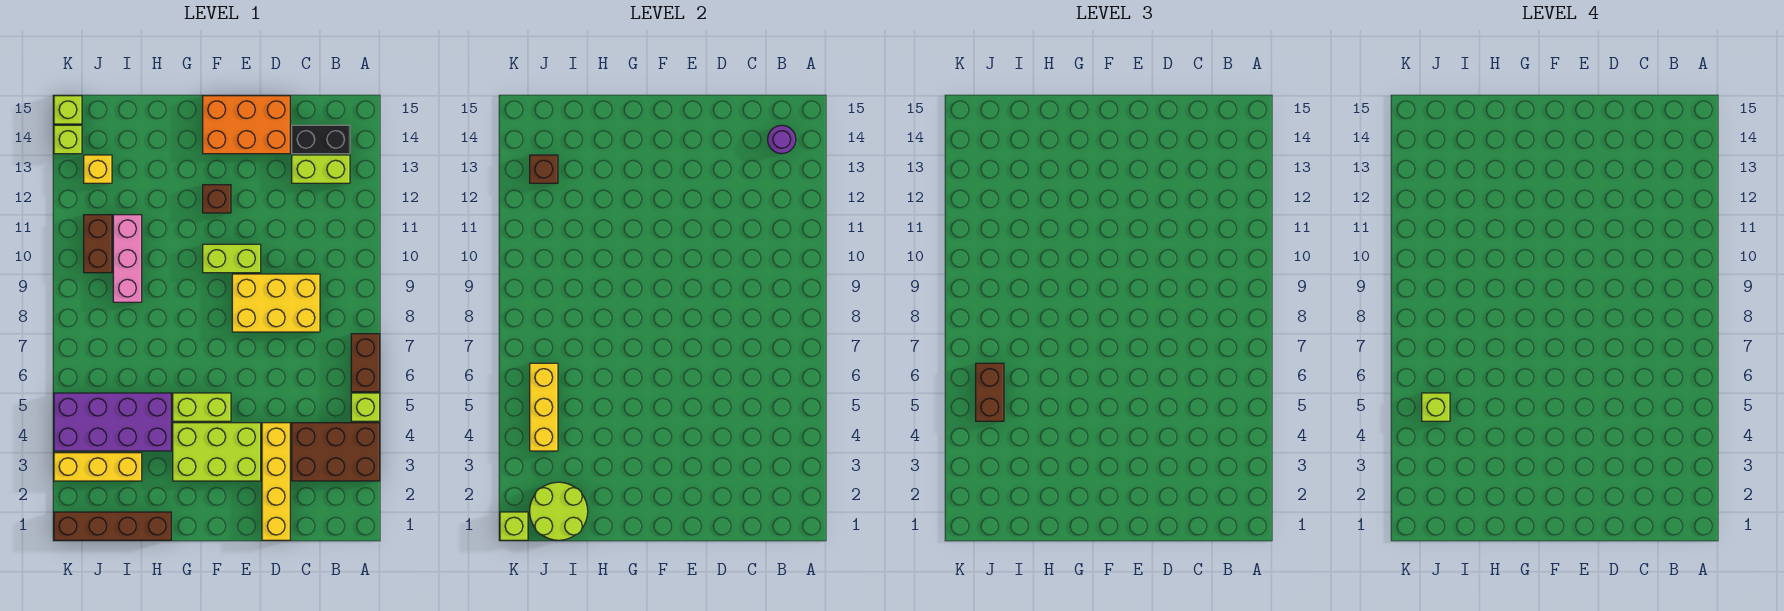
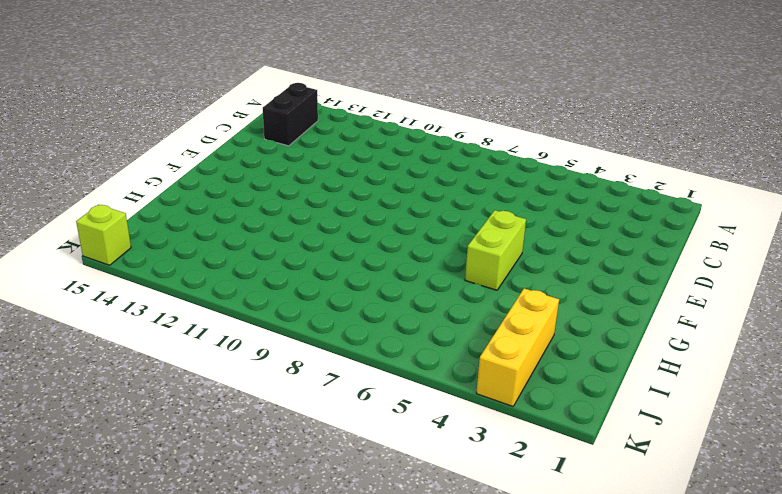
none -> brown 2x3 brick [292,423,380,481]
none -> lime 1x1 brick [351,393,380,421]
none -> brown 1x2 brick [351,334,380,392]

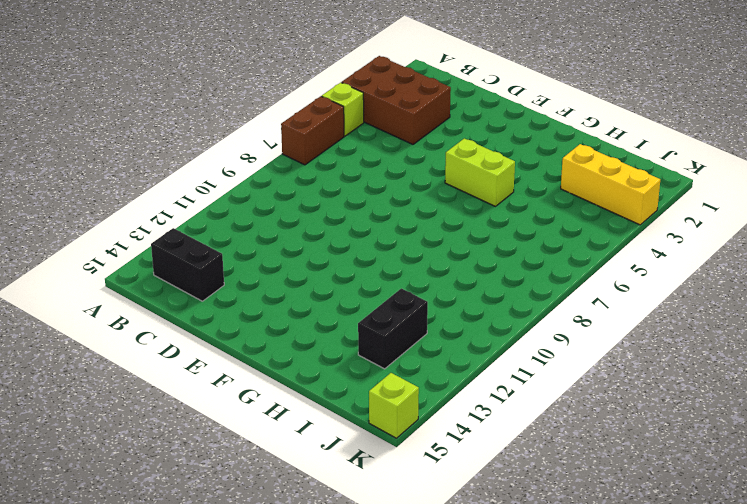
black 1x2 brick [358,288,428,369] -> none
none -> lime 1x2 brick [292,155,350,183]
none -> yellow 2x3 brick [232,274,320,332]
none -> yellow 1x4 brick [262,423,290,540]

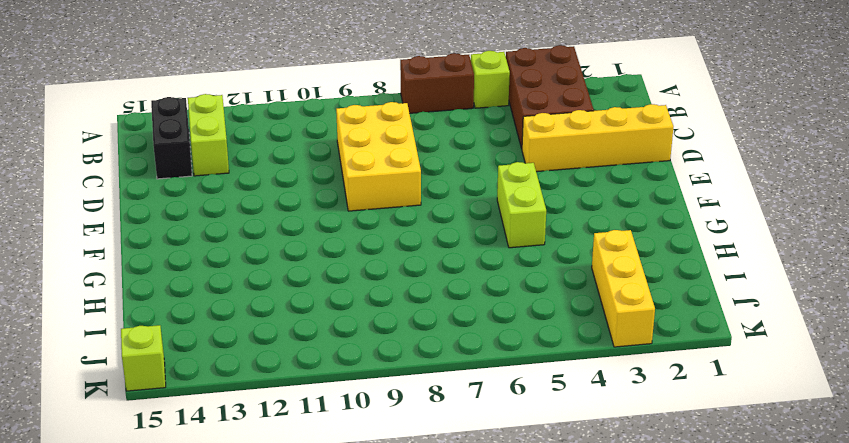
none -> orange 2x3 brick [203,96,290,154]
none -> lime 2x3 brick [173,423,261,481]
none -> lime 1x2 brick [203,244,261,273]

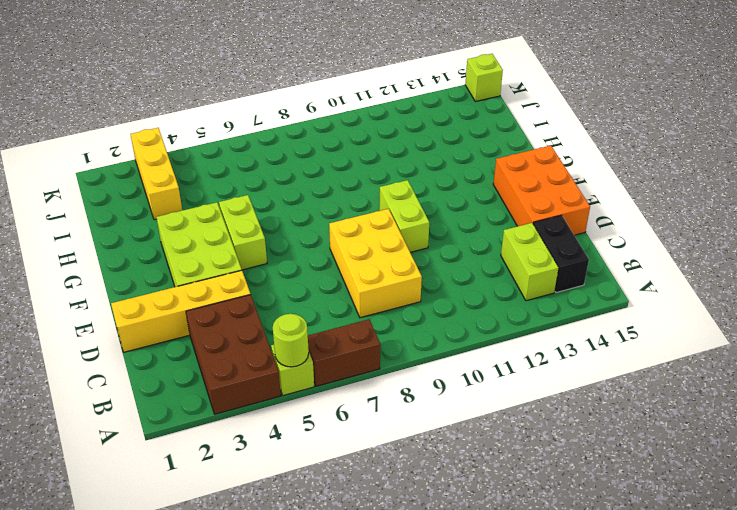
lime 1x1 round brick [273,314,309,367] -> none
none -> brown 1x1 brick [203,185,231,213]
none -> brown 1x4 brick [54,512,171,540]
none -> purple 2x4 brick [54,393,171,451]

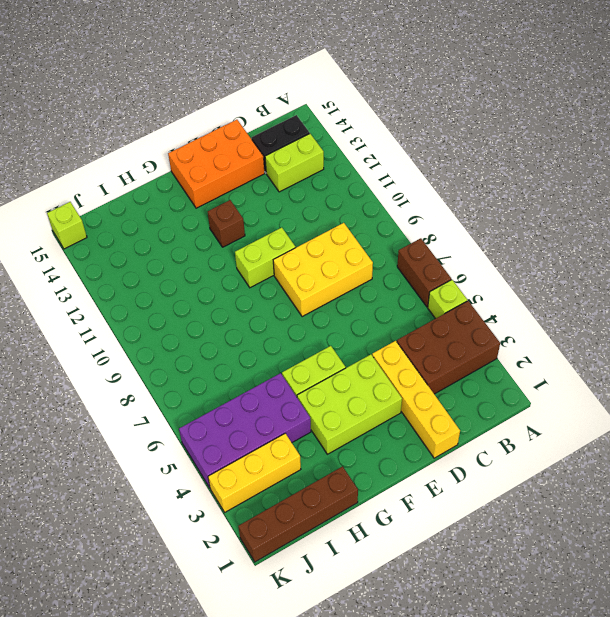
none -> pink 1x3 brick [113,215,142,302]
none -> brown 1x2 brick [84,215,112,273]
none -> yellow 1x1 brick [84,155,112,183]

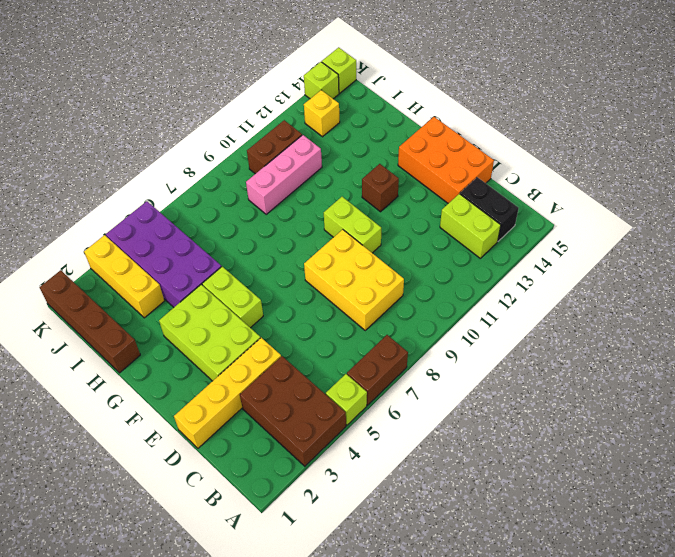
none -> purple 1x1 round brick [768,125,796,154]
none -> lime 2x2 round brick [530,482,588,540]
none -> yellow 1x3 brick [530,363,558,451]

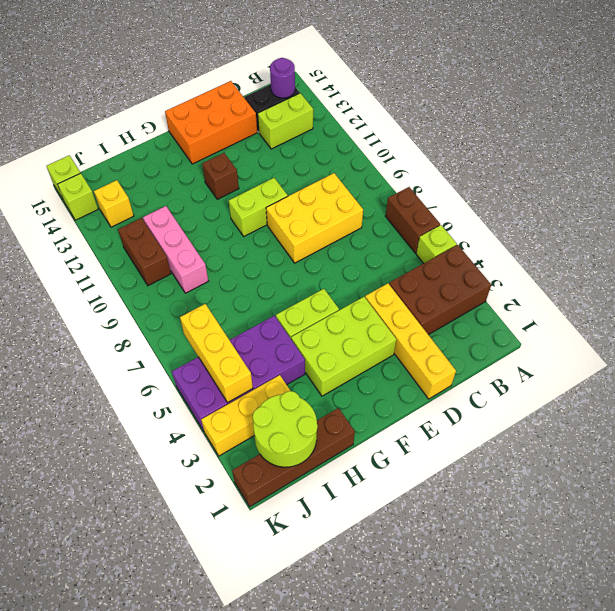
none -> brown 1x1 brick [530,155,558,183]
none -> lime 1x1 brick [500,512,528,540]
none -> brown 1x2 brick [976,363,1004,421]

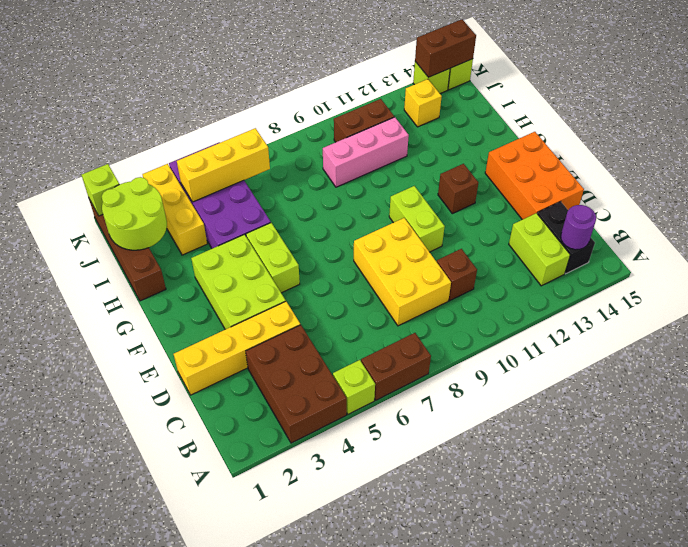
brown 1x1 brick [437,249,477,301] -> brown 1x1 brick moved to [530,155,558,183]
brown 1x2 brick [415,19,476,77] -> brown 1x2 brick moved to [976,363,1004,421]
none -> lime 1x1 brick [1422,393,1450,421]

